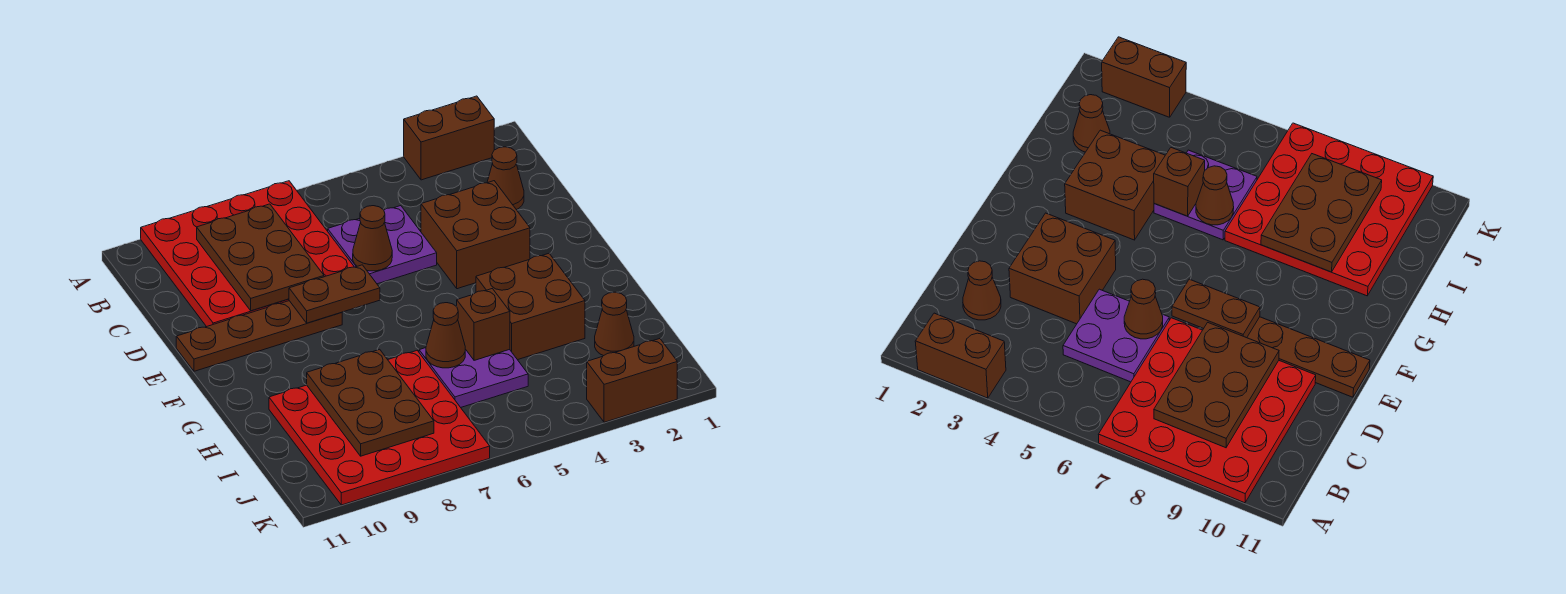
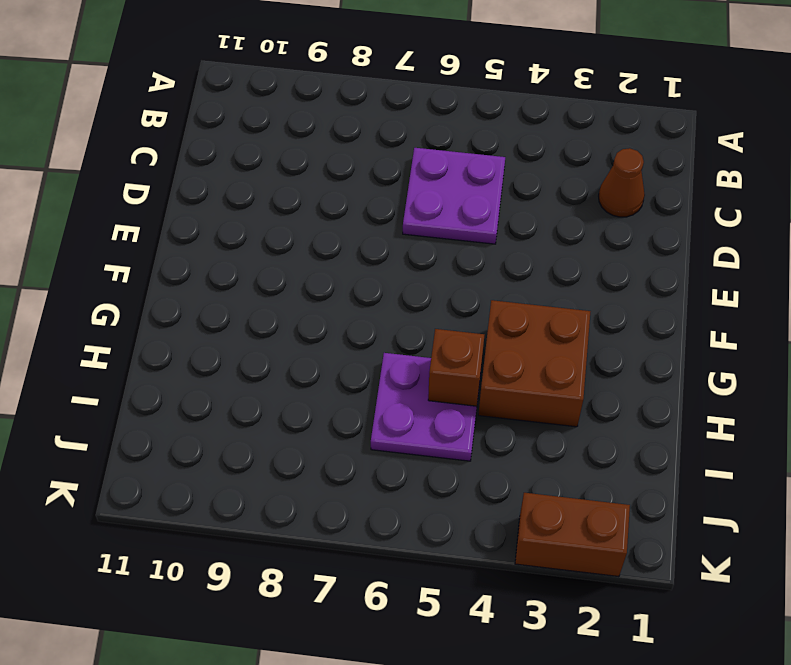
none -> brown 1x2 brick [404,96,494,180]
none -> red 4x4 plate [141,181,354,327]
none -> brown 2x2 brick [421,181,530,289]

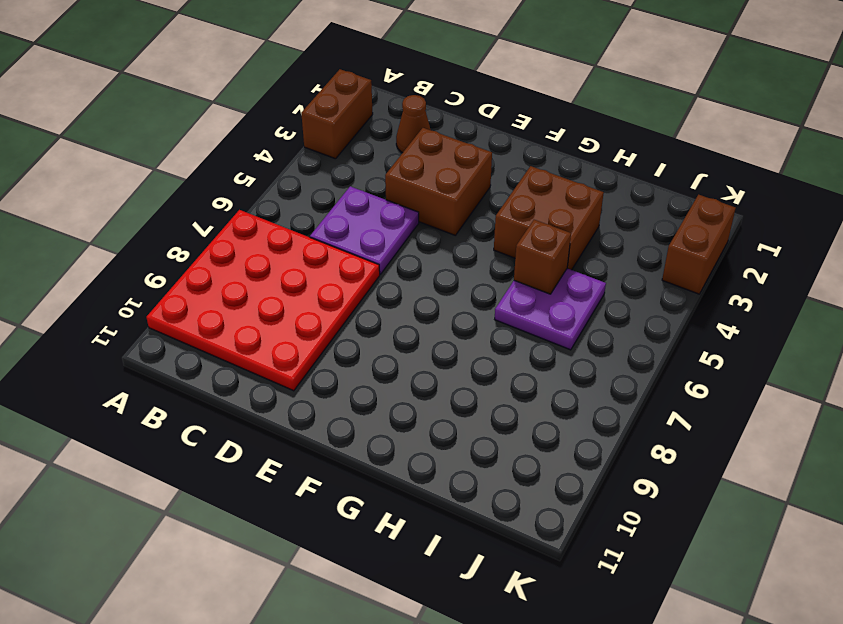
none -> brown 1x4 plate [176,301,342,371]
none -> red 4x4 plate [269,351,490,505]
none -> brown 1x1 cone [595,292,634,356]

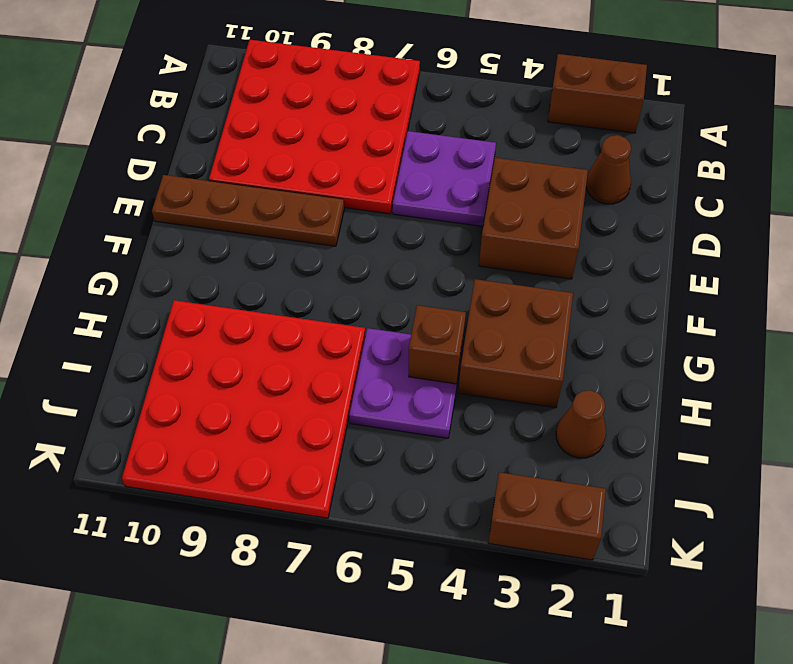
none -> brown 2x3 plate [197,204,324,311]
none -> brown 1x1 cone [353,206,392,271]
none -> brown 1x2 plate [289,265,380,323]

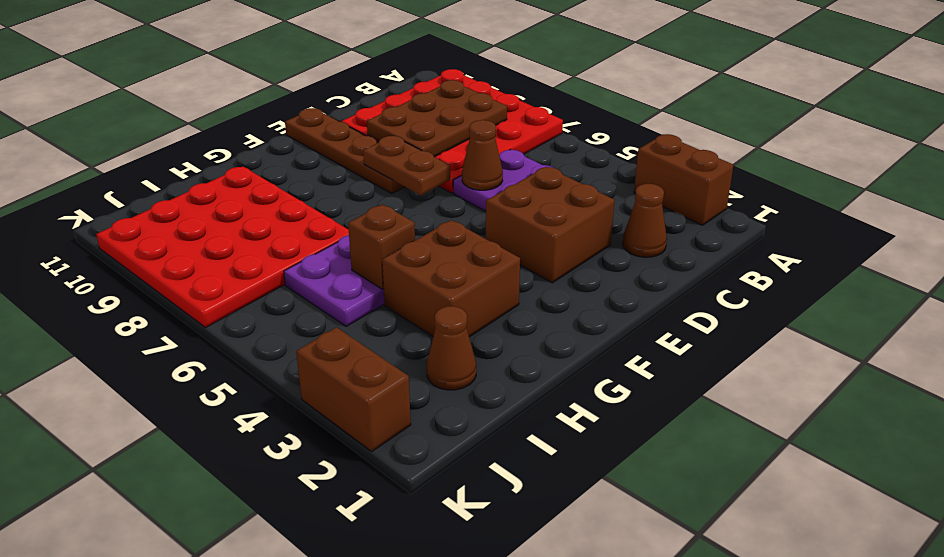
none -> brown 1x1 cone [426,303,465,368]
none -> brown 2x3 plate [307,349,434,456]

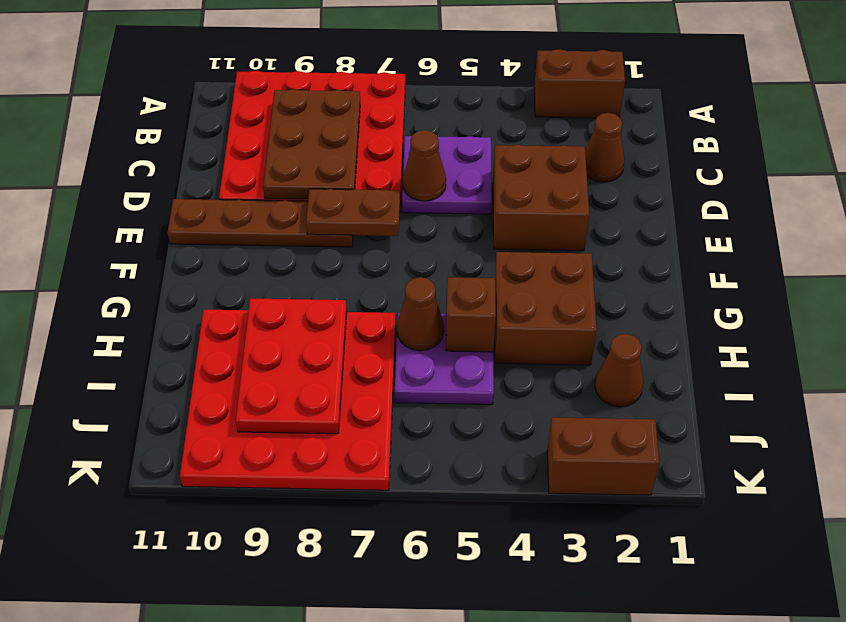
red 2x3 plate [236,298,347,434] -> brown 2x3 plate [307,349,434,456]

